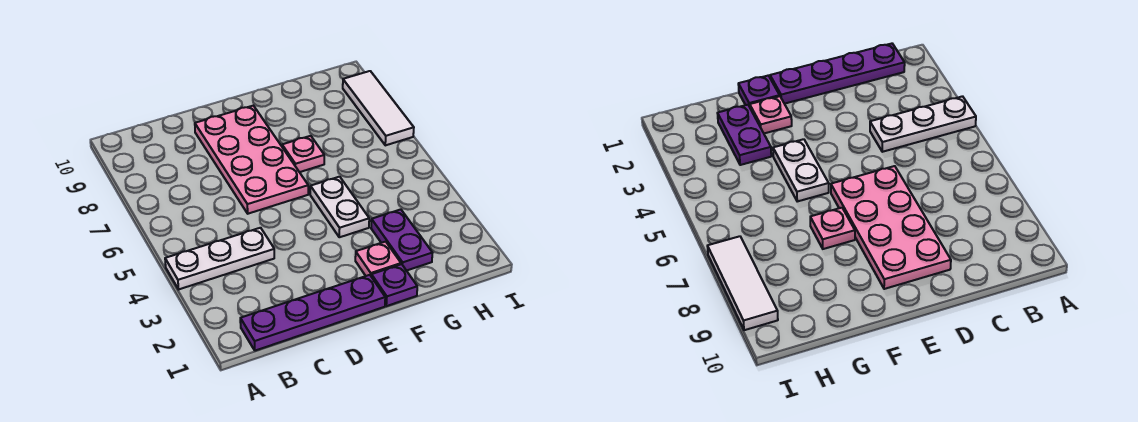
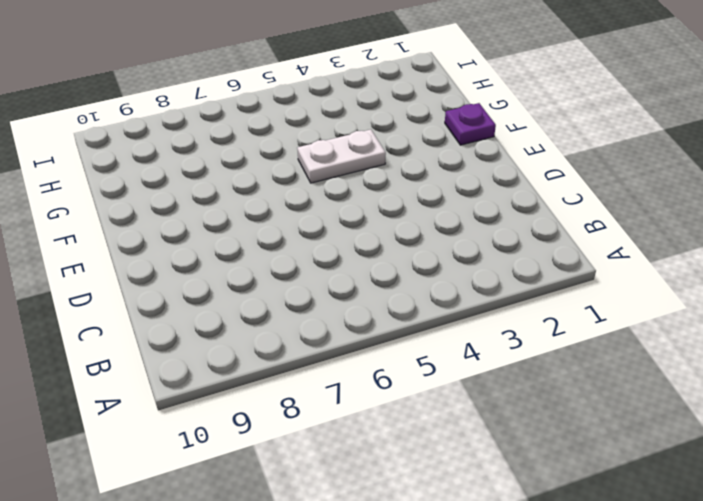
none -> white 1x3 plate [165,228,274,289]
none -> purple 1x4 plate [240,275,385,351]

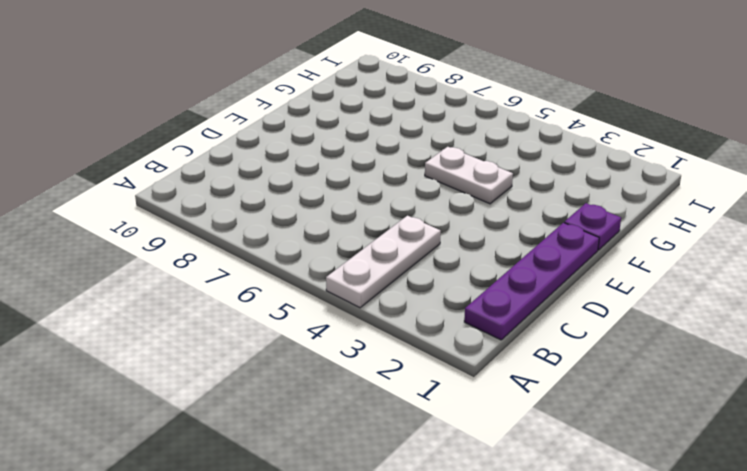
none -> pink 2x4 plate [195,106,308,214]
none -> pink 1x1 plate [355,242,401,276]

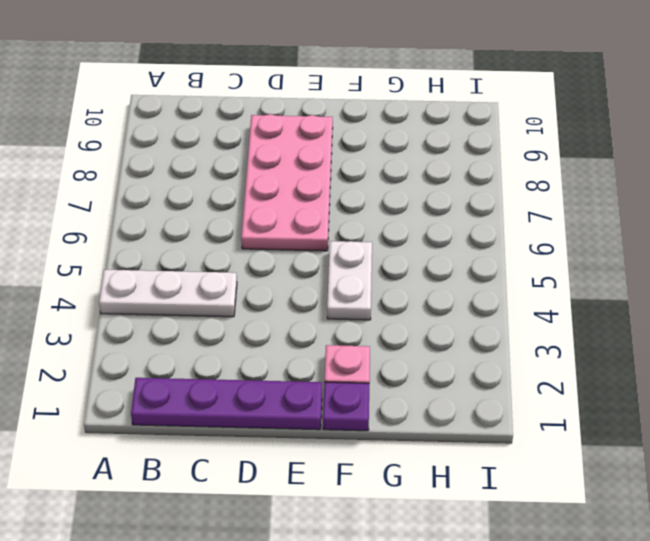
none -> pink 1x1 plate [282,136,324,172]
none -> purple 1x2 plate [371,209,432,271]

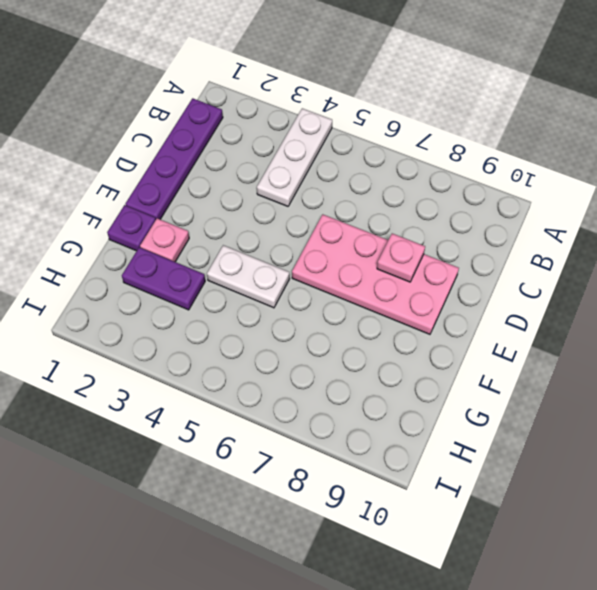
pink 1x1 plate [377,233,425,282] -> pink 1x1 plate moved to [282,136,324,172]
none -> white 1x3 tile [343,71,414,145]

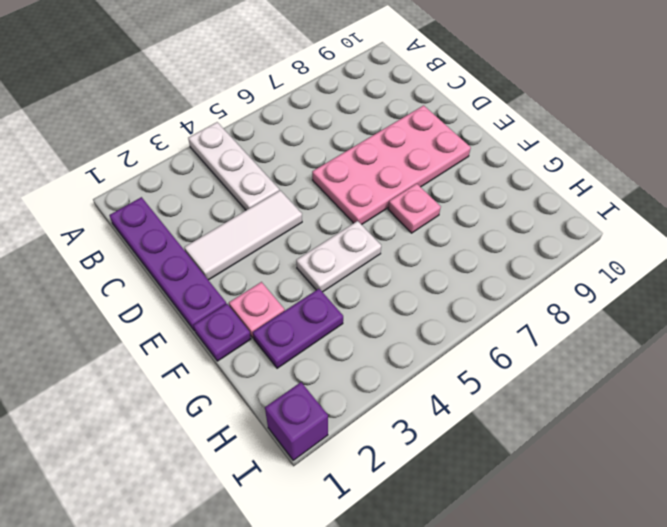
white 1x3 tile [184,190,302,280] -> white 1x3 tile moved to [343,71,414,145]
purple 1x1 brick [265,382,328,460] -> none

